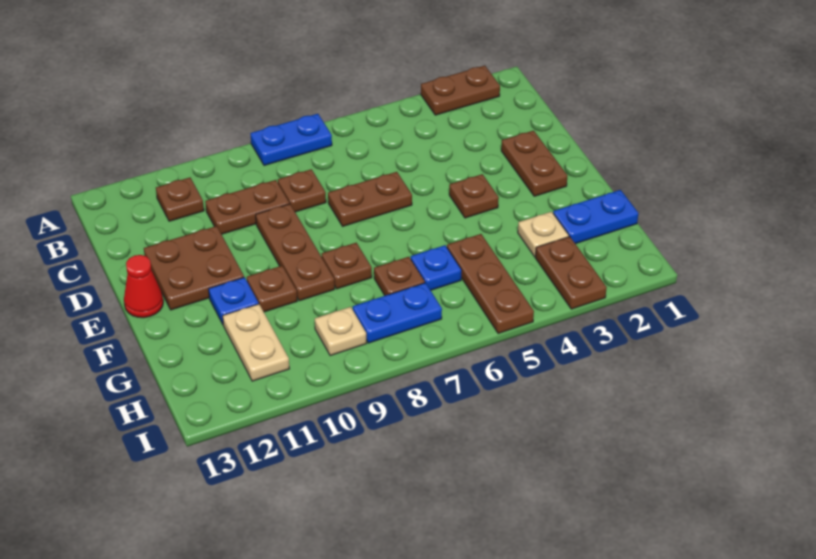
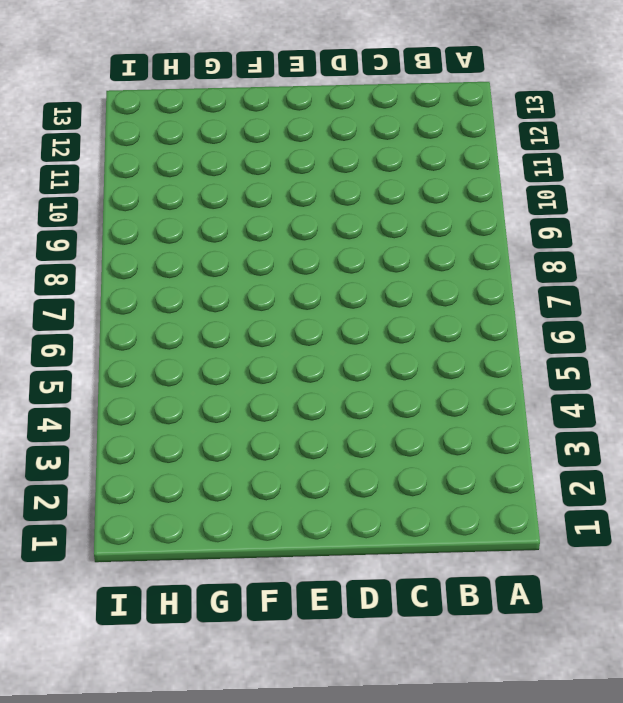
none -> brown 1x2 plate [421,66,500,115]
none -> blue 1x2 plate [250,114,332,166]
none -> brown 1x1 plate [156,178,204,221]

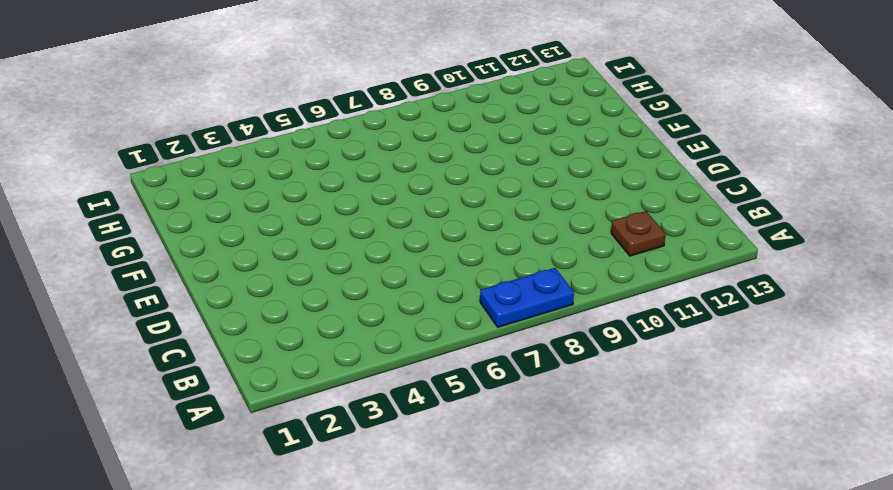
none -> brown 1x2 plate [421,66,500,115]
none -> brown 1x1 plate [278,169,326,212]
none -> brown 1x2 plate [205,180,290,234]

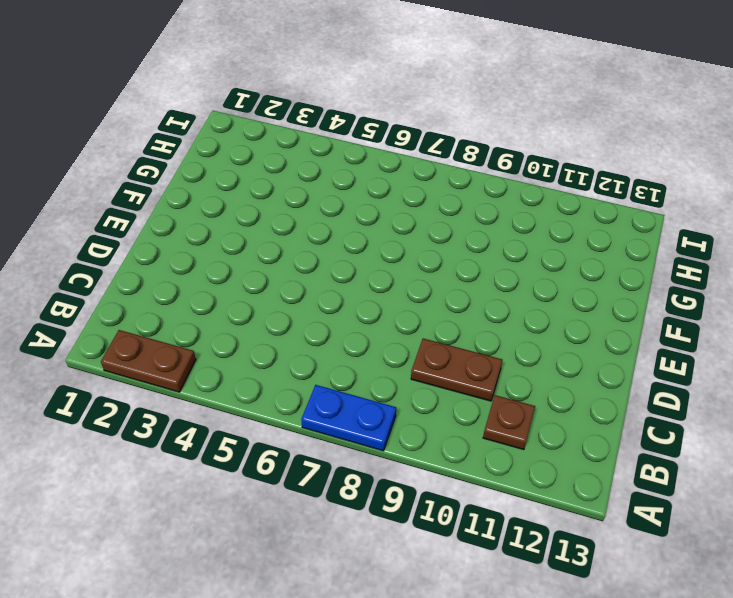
none -> brown 1x1 plate [278,169,326,212]
none -> brown 1x2 plate [501,131,567,196]
none -> brown 1x2 plate [328,172,412,226]

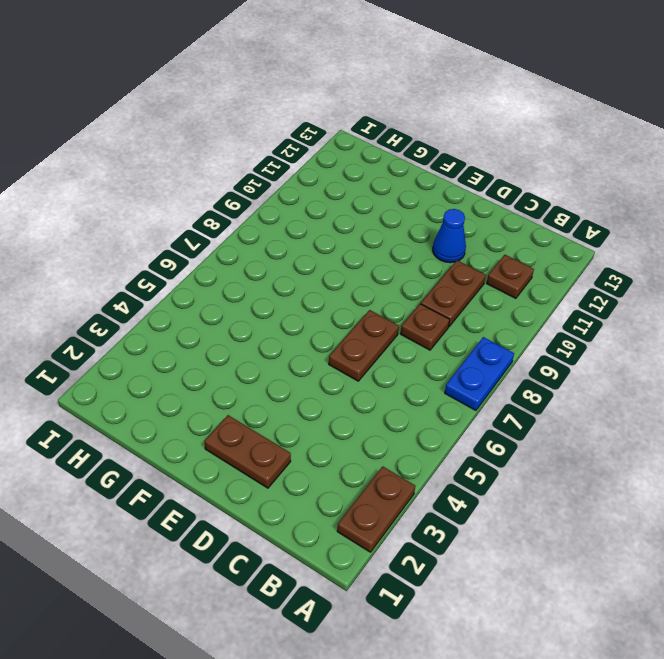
blue 1x1 cone [433,209,466,263] -> brown 2x2 plate [144,226,244,310]
none -> brown 1x3 plate [256,204,335,301]
none -> brown 1x1 plate [449,174,499,218]
none -> red 1x1 cone [124,255,163,318]

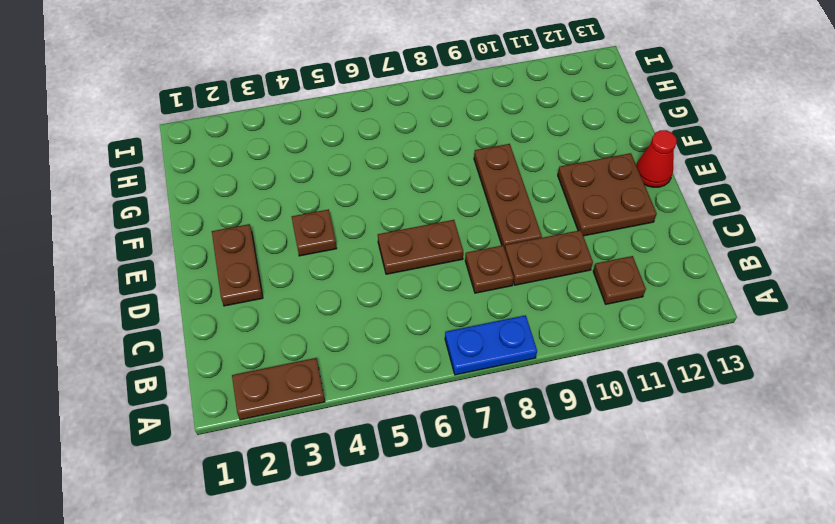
none -> brown 1x1 plate [322,243,372,289]
none -> brown 1x1 plate [247,266,297,312]
none -> blue 1x1 plate [209,277,259,324]

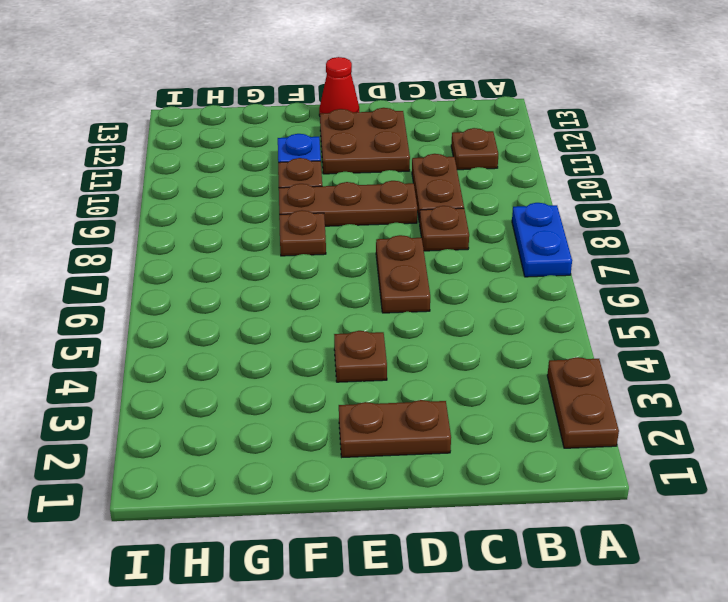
none -> blue 1x2 plate [553,190,638,244]
none -> tan 1x1 plate [518,212,569,257]
none -> brown 1x3 plate [447,234,534,334]

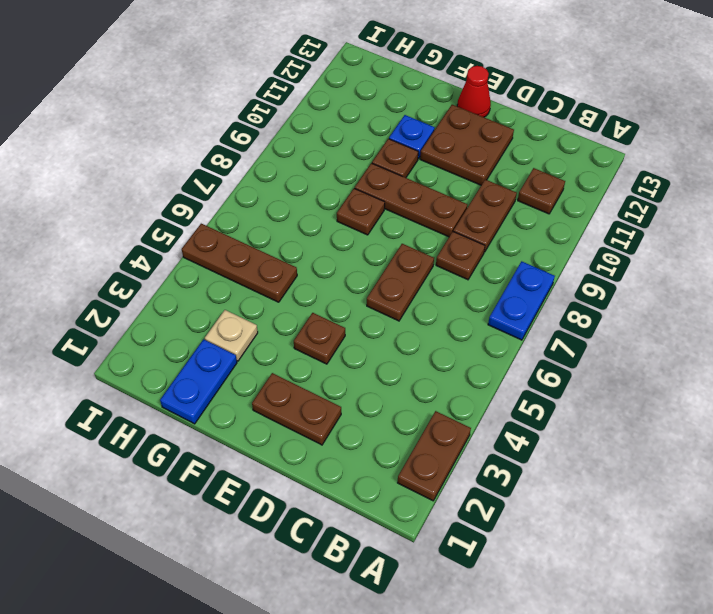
none -> blue 1x1 plate [411,245,461,290]
none -> brown 1x1 plate [374,257,425,296]
none -> tan 1x2 plate [223,304,289,381]

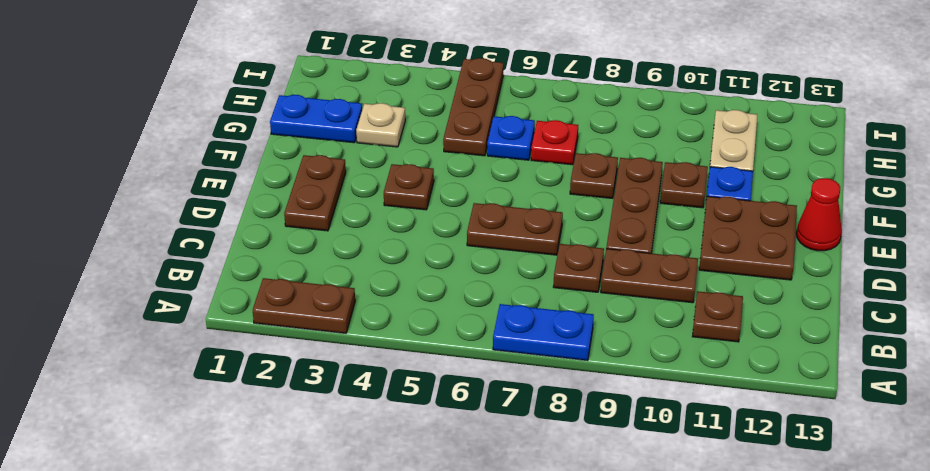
red 1x1 plate [531,120,578,165] -> brown 1x1 plate [374,257,425,296]
none -> brown 1x2 plate [535,236,607,309]
none -> blue 1x2 plate [353,283,442,343]
none -> tan 1x1 plate [315,307,367,356]

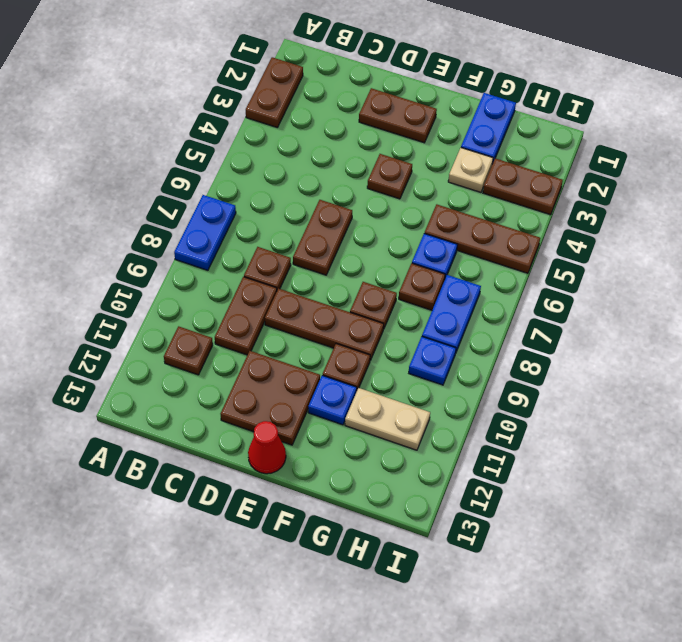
blue 1x1 plate [409,337,456,385] -> tan 1x1 plate [315,307,367,356]

